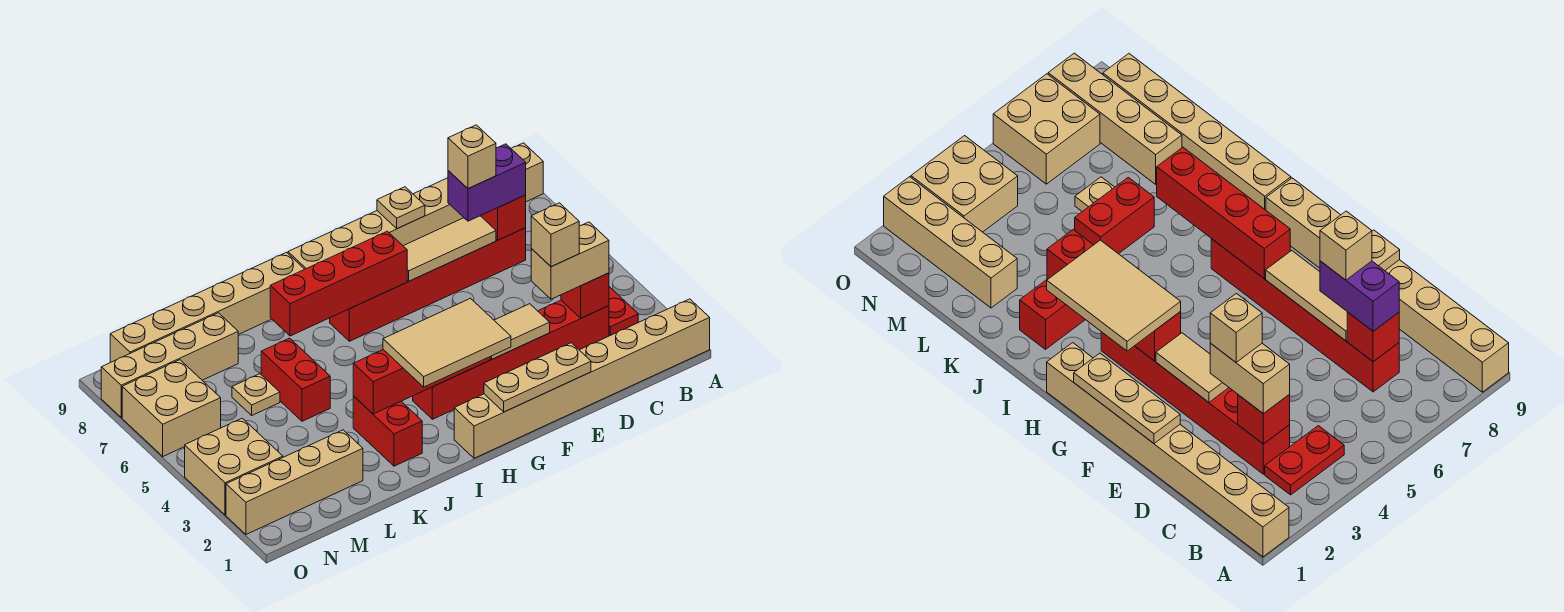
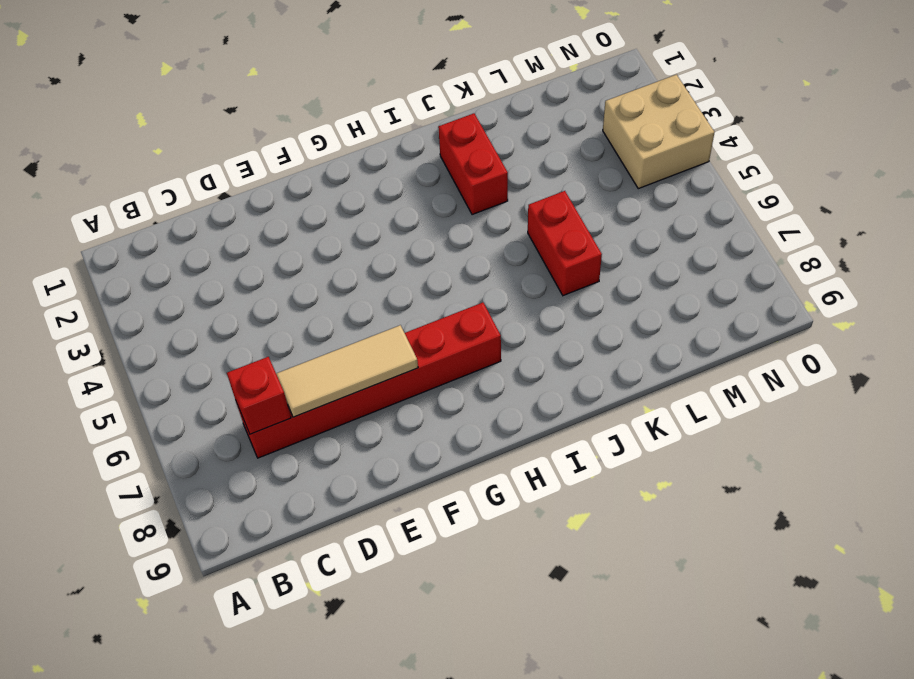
none -> tan 1x8 brick [454,299,710,458]
none -> tan 1x8 brick [288,143,543,269]
none -> red 1x2 plate [609,287,638,336]

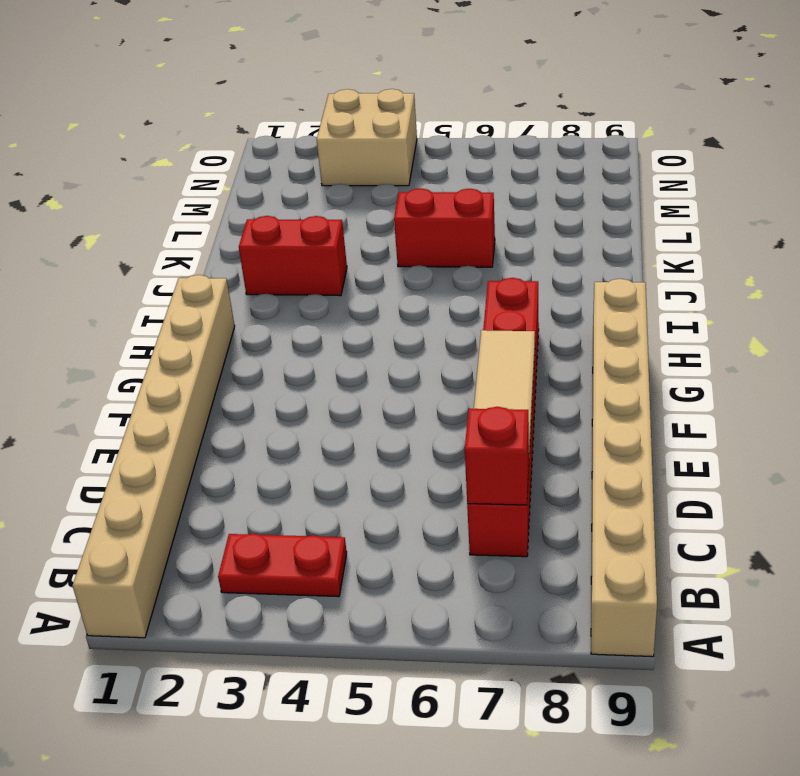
none -> red 1x6 brick [413,300,609,419]
none -> tan 1x6 brick [110,252,304,362]
none -> tan 1x4 brick [226,430,363,534]

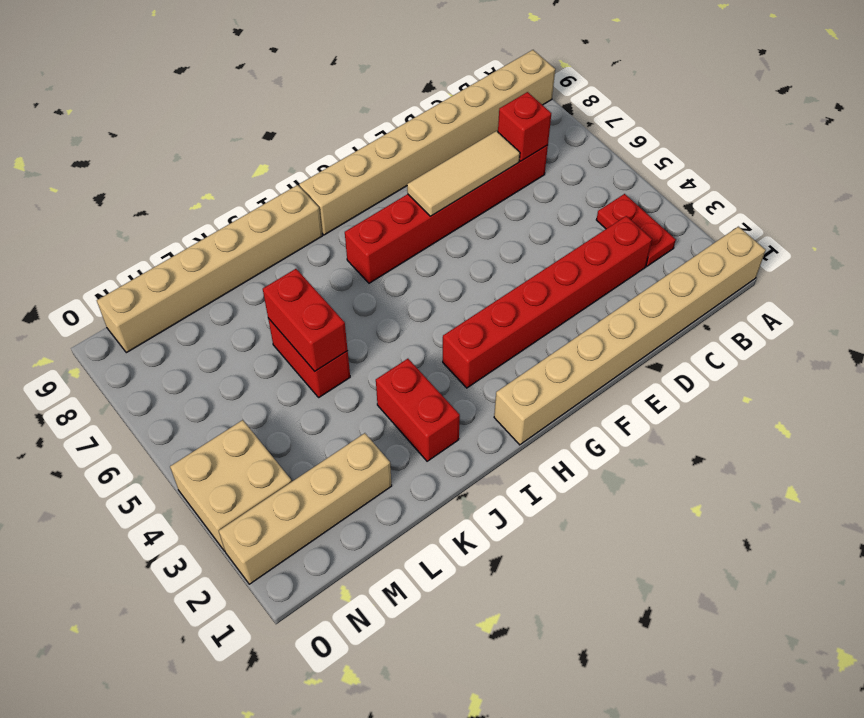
red 1x2 brick [263,269,348,371] -> none
none -> tan 1x1 plate [232,374,280,415]
none -> tan 1x4 brick [101,313,238,417]
none -> tan 2x2 brick [122,360,221,456]

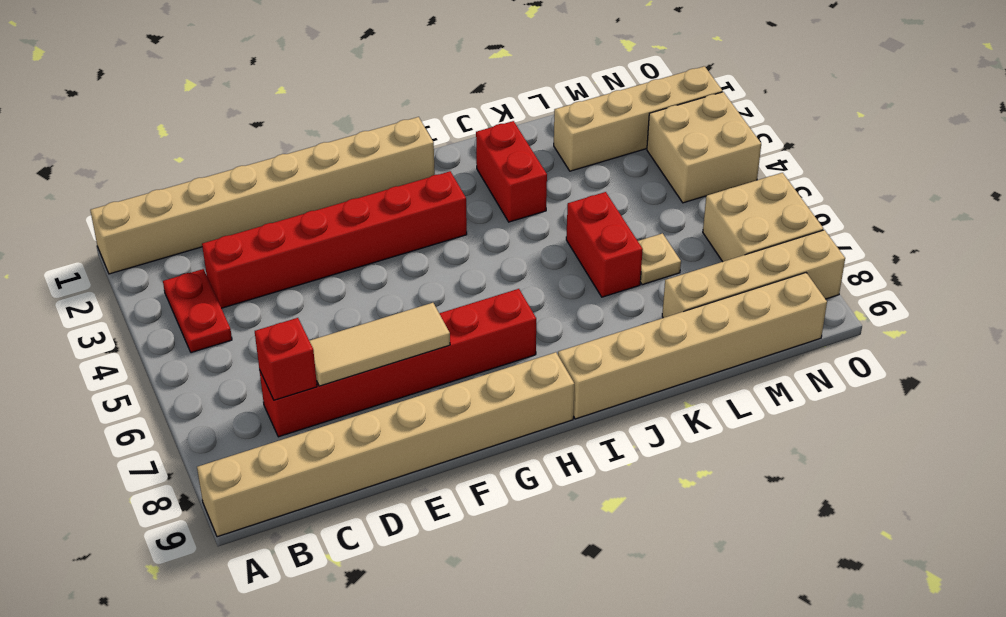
none -> red 1x1 brick [561,273,609,318]
none -> tan 1x3 plate [484,343,591,412]
none -> tan 1x2 tile [490,304,550,359]

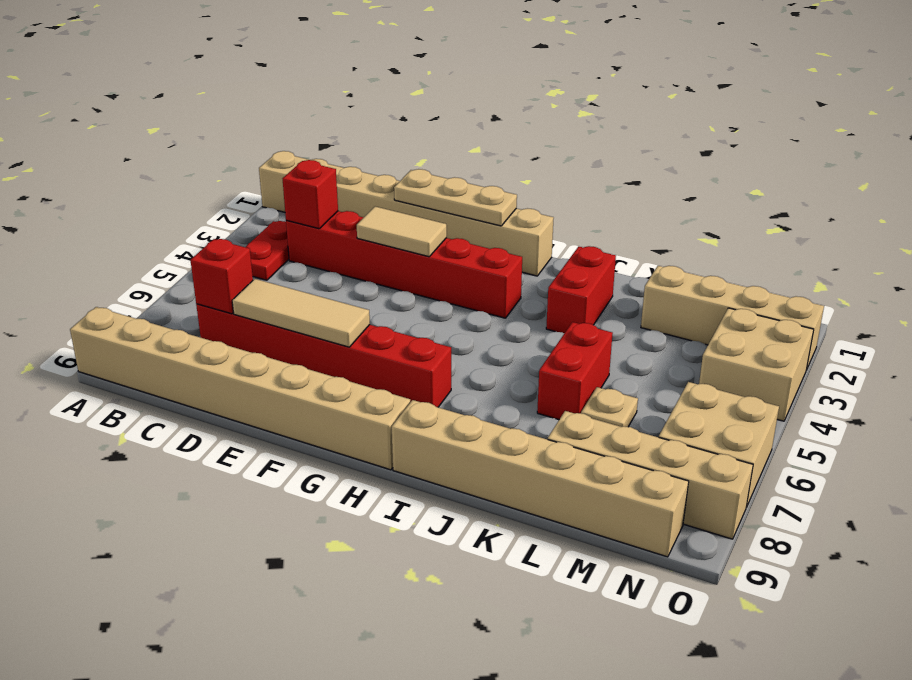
none -> tan 1x1 plate [377,187,425,229]
none -> red 1x4 brick [353,350,490,414]
none -> red 1x4 brick [270,231,407,336]

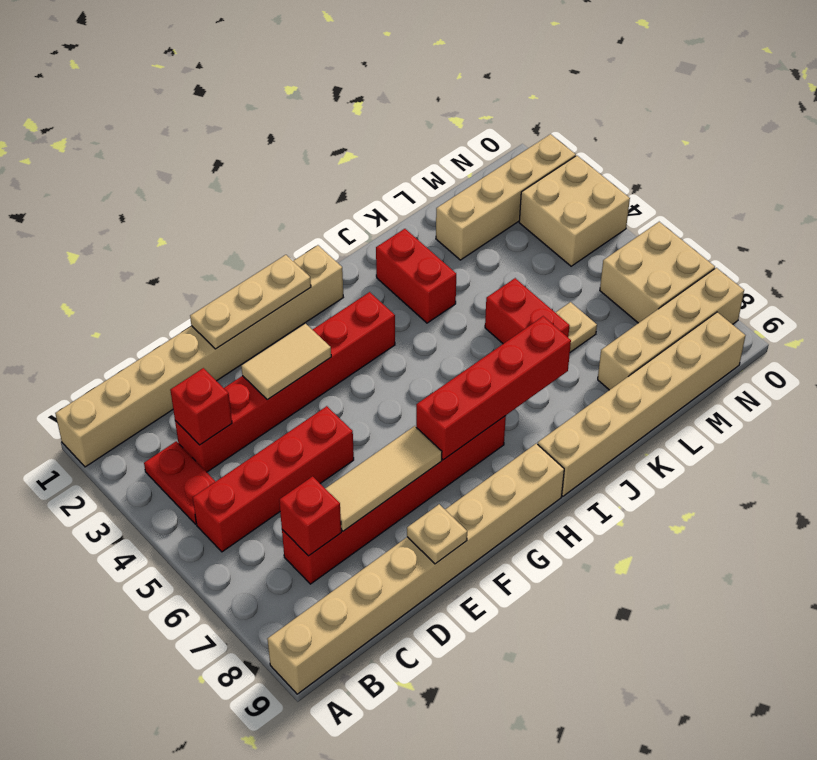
red 1x4 brick [193,406,354,552] -> red 1x4 brick moved to [353,350,490,414]
none -> tan 1x2 brick [531,222,609,299]
none -> purple 1x2 brick [448,144,526,221]
none -> tan 2x3 tile [383,298,511,387]

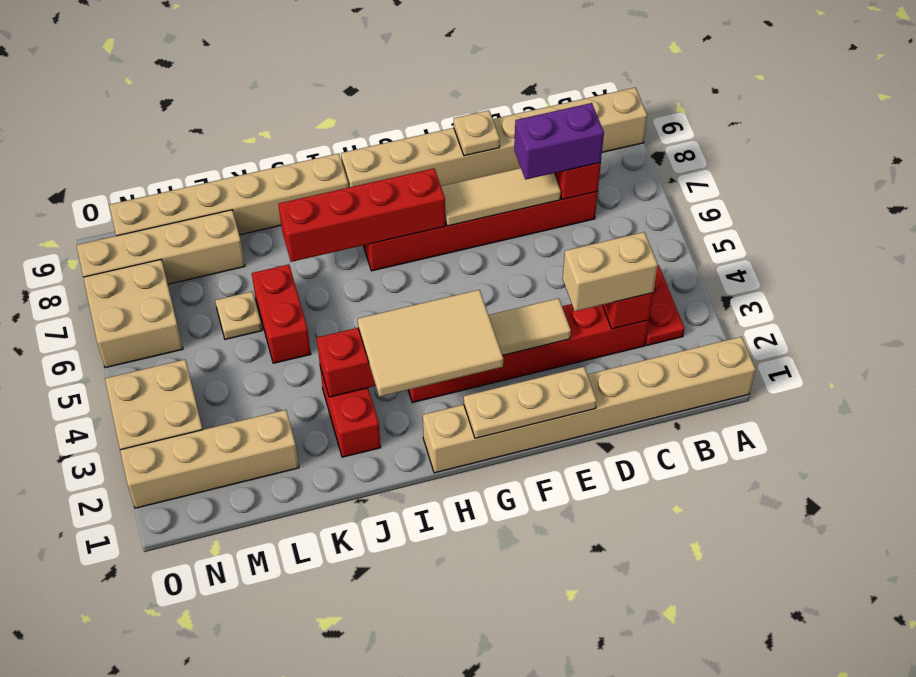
none -> tan 1x1 brick [531,203,579,267]
none -> tan 1x1 brick [448,125,496,189]

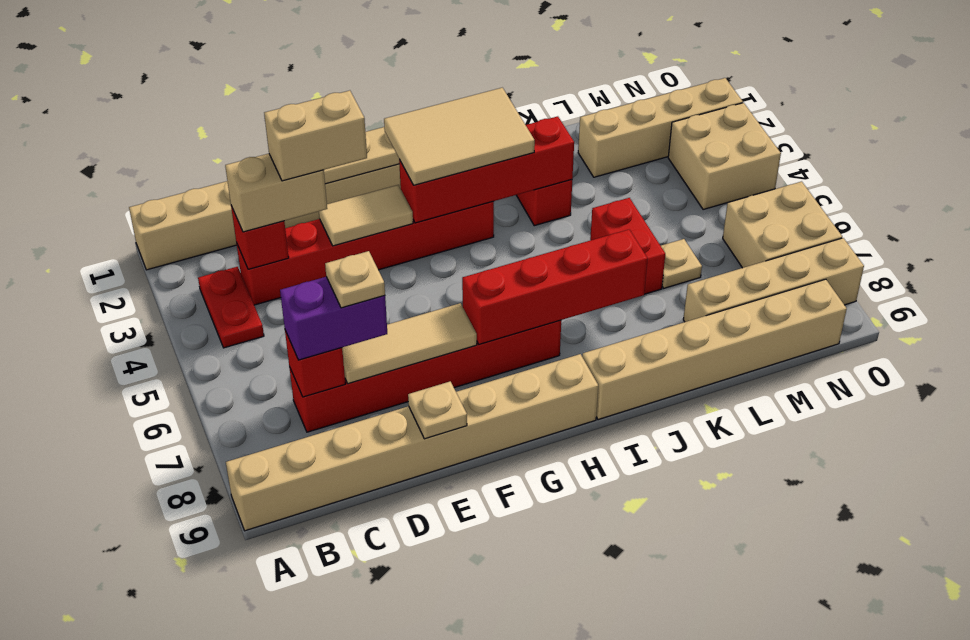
tan 1x2 brick [264,90,367,181] -> tan 1x1 brick [531,203,579,267]
tan 1x1 plate [325,251,385,308] -> tan 1x1 brick [448,125,496,189]

